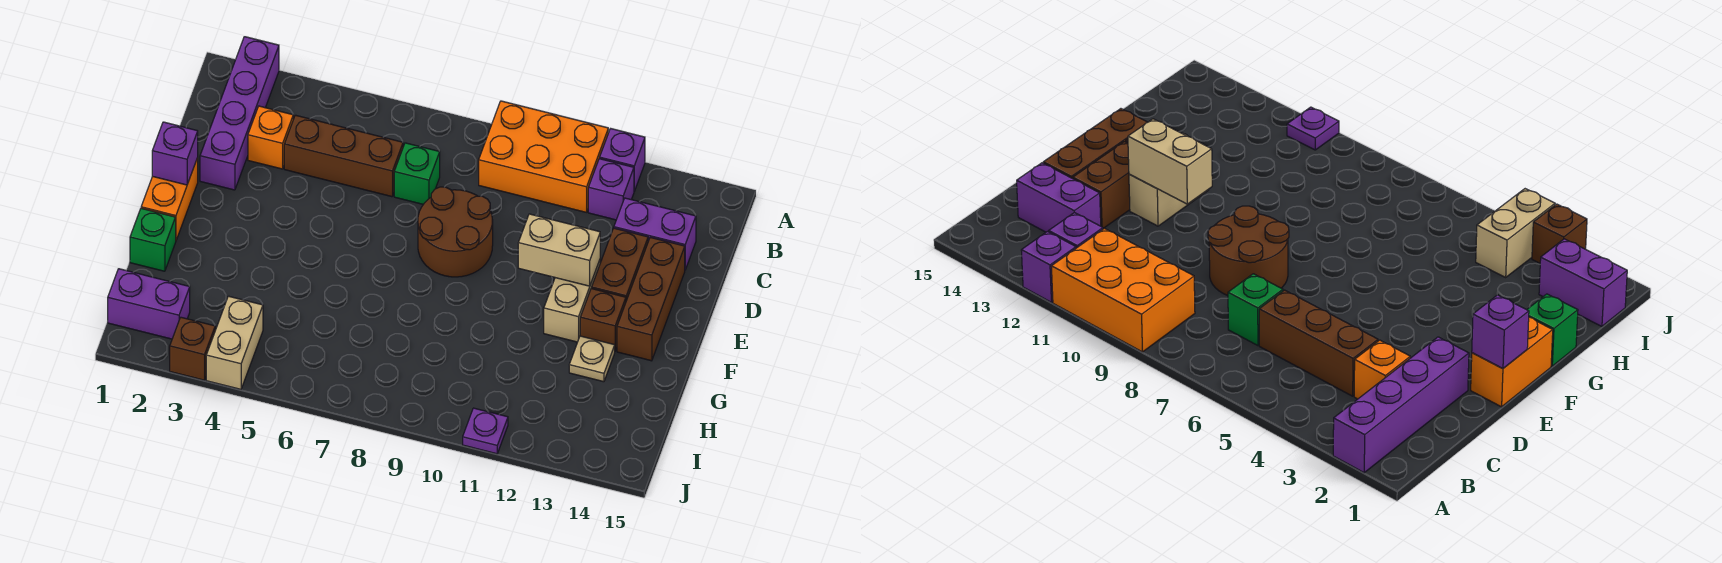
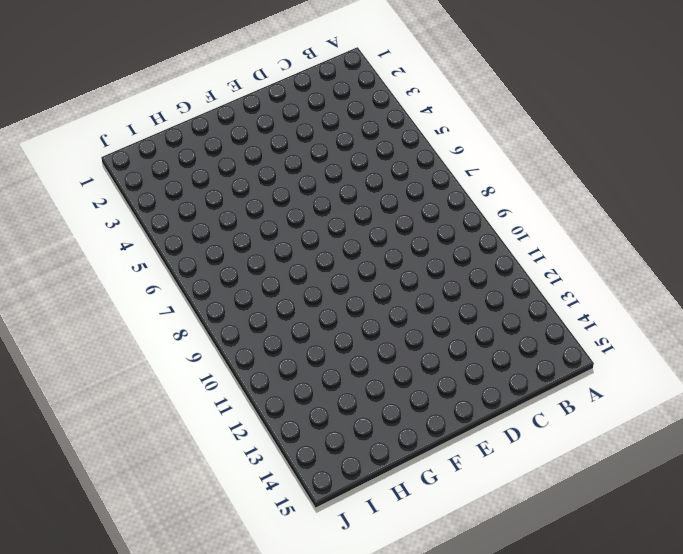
none -> purple 1x4 brick [200,37,279,190]
none -> orange 2x3 brick [479,101,608,212]
none -> purple 1x1 brick [600,129,645,191]

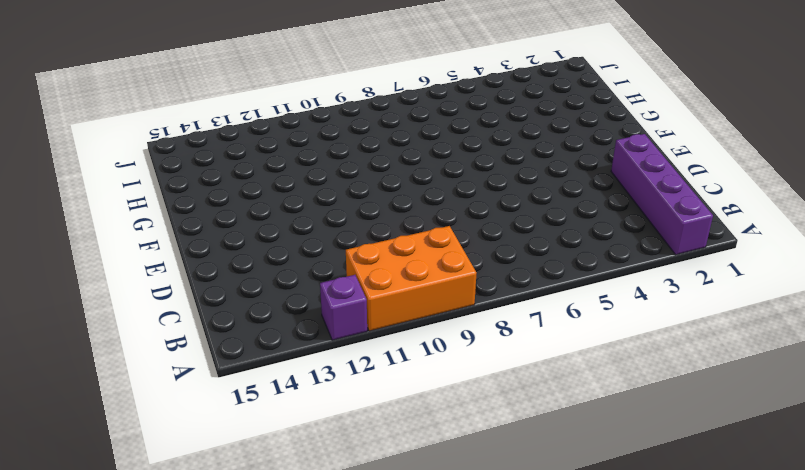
none -> purple 1x1 brick [588,159,634,220]
none -> orange 1x1 brick [248,106,293,169]
none -> brown 1x3 brick [284,115,403,197]

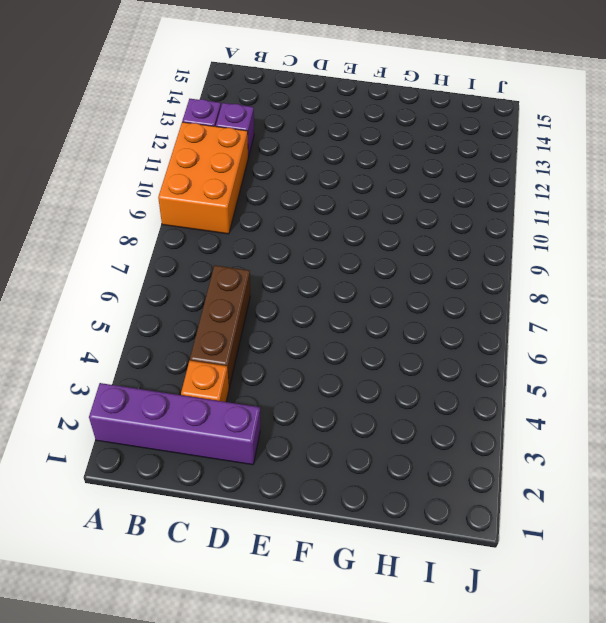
none -> green 1x1 brick [394,143,440,204]
none -> purple 1x2 brick [614,198,696,270]
none -> brown 2x2 round brick [418,187,493,277]

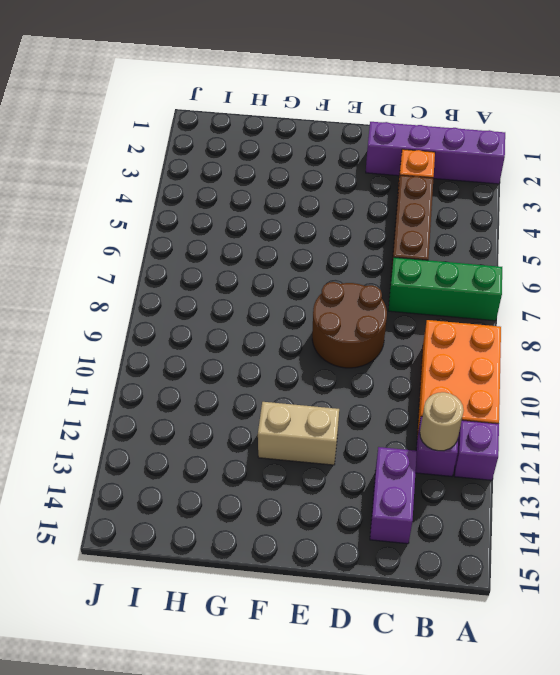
green 1x3 brick [388,257,502,321] -> green 1x1 brick [394,143,440,204]
tan 1x1 round brick [420,392,464,451] -> none
none -> brown 1x2 brick [592,228,648,300]
none -> brown 1x3 brick [617,237,685,361]
none -> orange 1x2 brick [141,158,198,240]

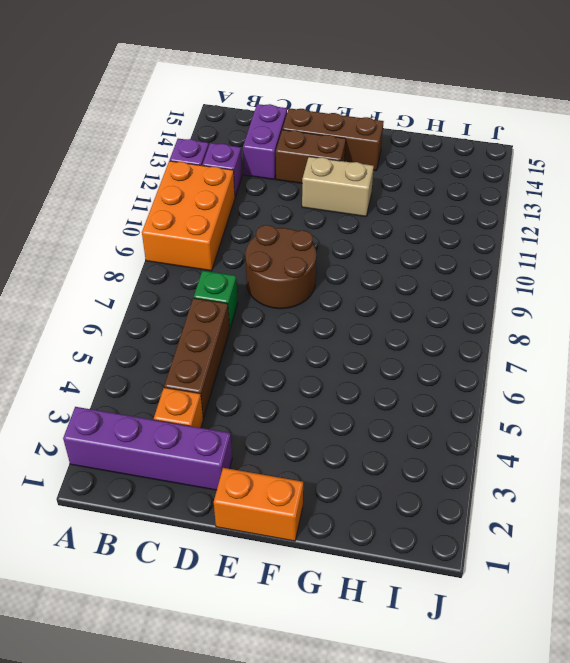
none -> brown 1x1 brick [580,288,626,351]
none -> green 1x1 brick [130,208,176,271]
none -> tan 1x1 plate [569,336,615,382]

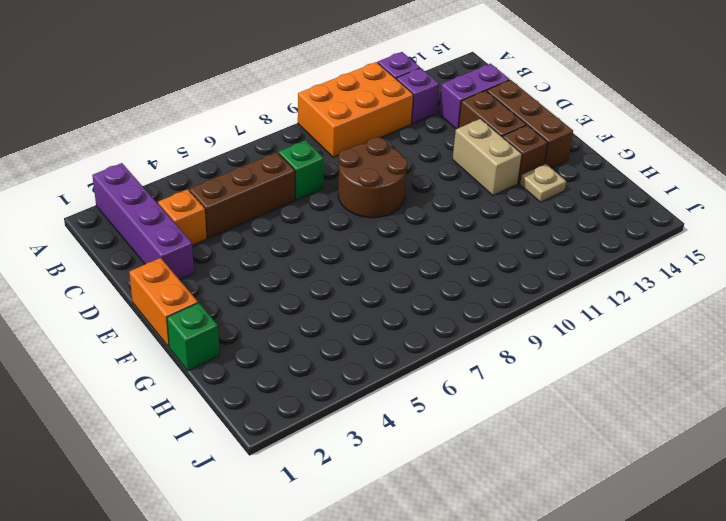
none -> purple 1x2 brick [108,269,190,339]
none -> tan 1x2 brick [206,296,263,389]
none -> brown 1x1 brick [170,317,215,380]

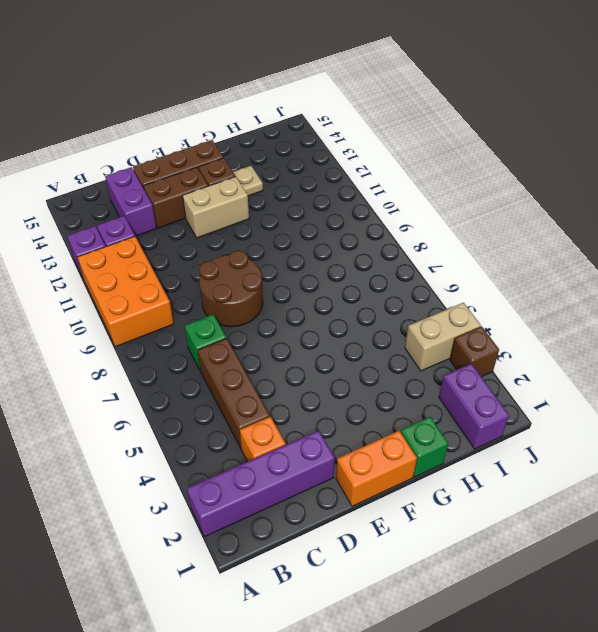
none -> purple 1x1 plate [463,408,508,454]
none -> purple 1x1 brick [152,122,198,185]
none -> tan 1x2 brick [518,214,600,286]

